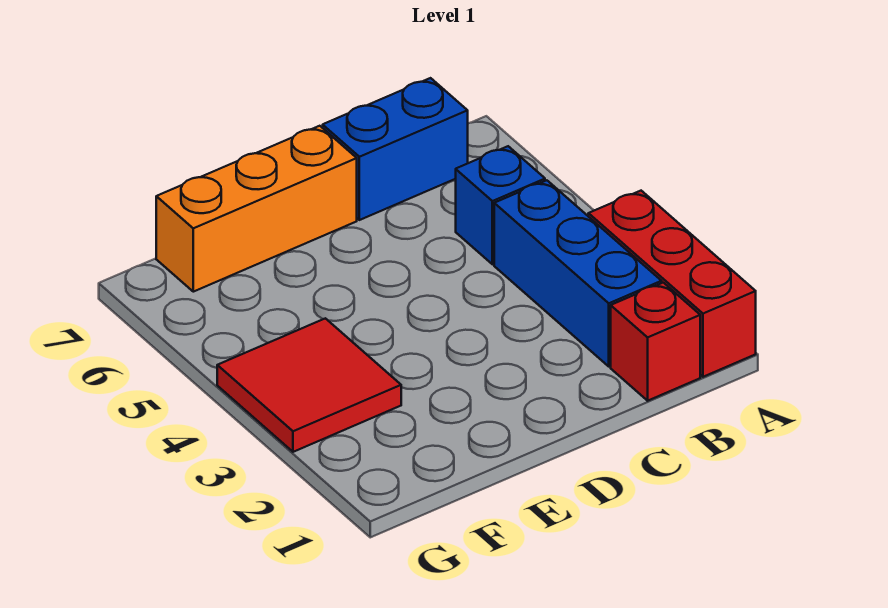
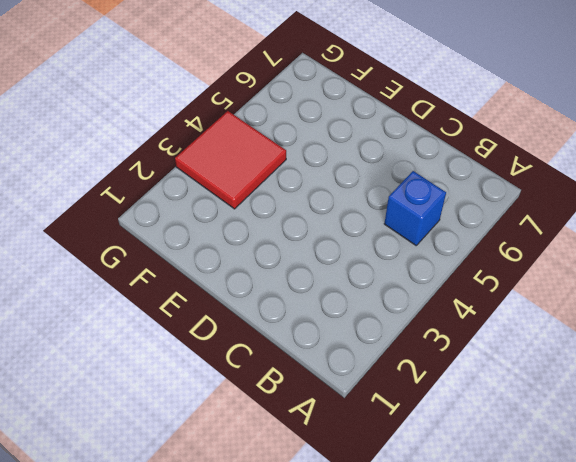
none -> red 1x3 brick [588,191,756,377]
none -> red 1x1 brick [611,283,700,401]

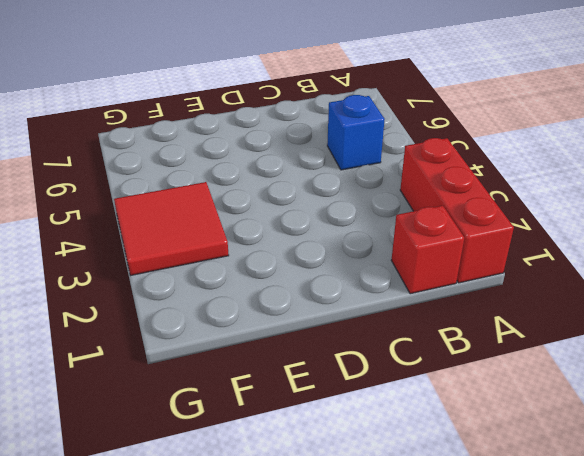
none -> blue 1x3 brick [494,180,662,367]
none -> blue 1x2 brick [323,78,468,220]

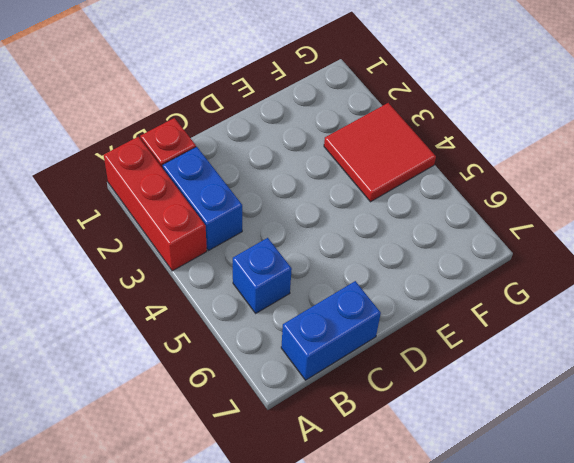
blue 1x2 brick [162,147,242,250] -> blue 1x3 brick [494,180,662,367]
none -> orange 1x3 brick [156,126,357,292]

